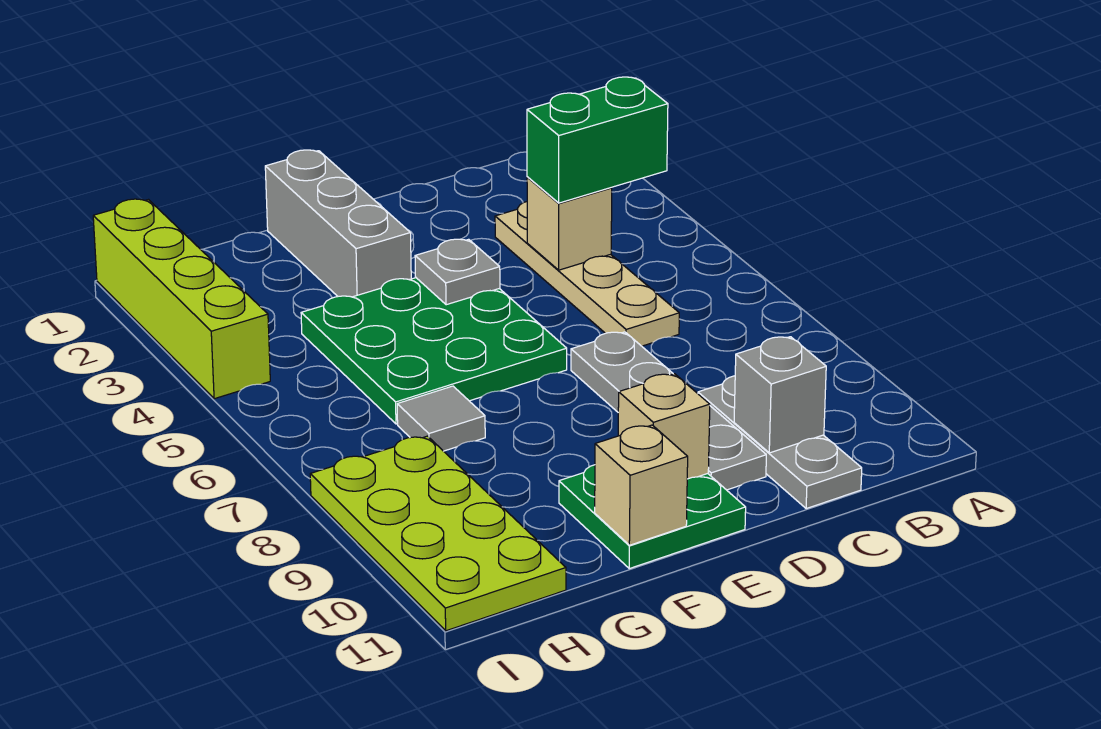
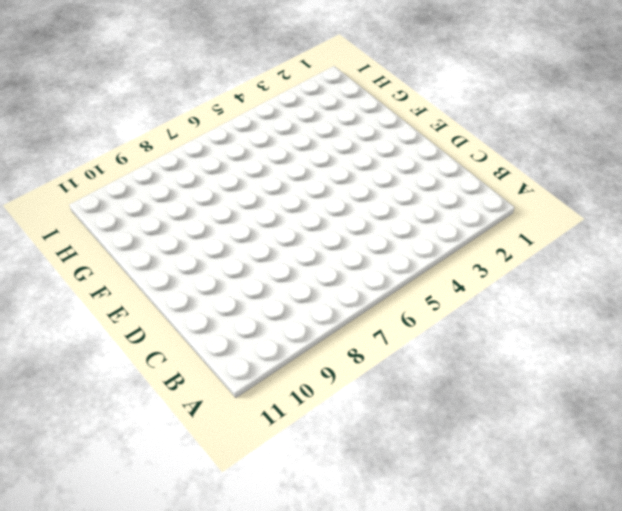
none -> tan 1x4 plate [495,202,679,346]
none -> grey 1x3 plate [698,376,862,509]
none -> grey 1x4 plate [571,332,766,490]

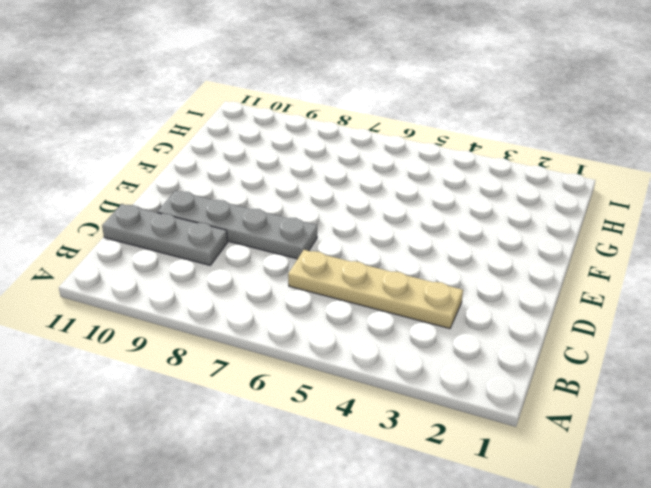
none -> green 3x3 plate [301,278,567,424]
none -> green 2x2 plate [559,465,746,569]
none -> grey 1x3 brick [265,150,411,297]

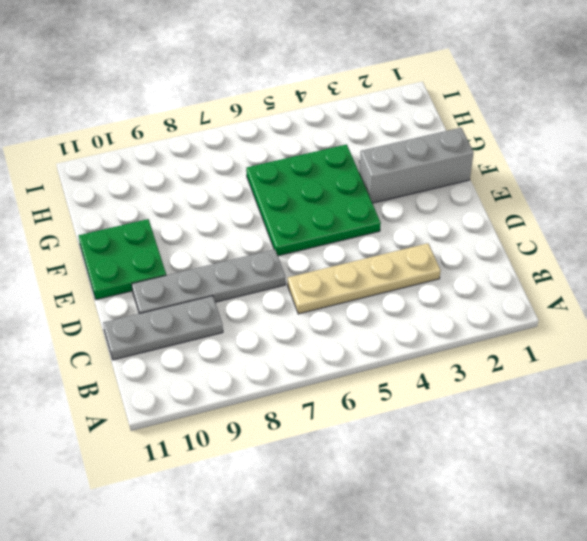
none -> grey 1x1 tile [397,386,485,451]
none -> lime 2x4 plate [310,436,566,631]
none -> lime 1x4 brick [93,199,270,399]

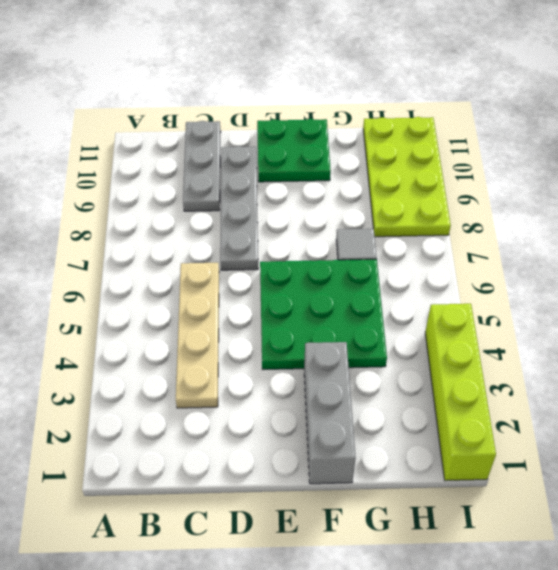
none -> tan 1x1 brick [527,177,612,270]
none -> grey 1x1 brick [734,337,826,453]
none -> grey 1x1 plate [415,239,500,305]

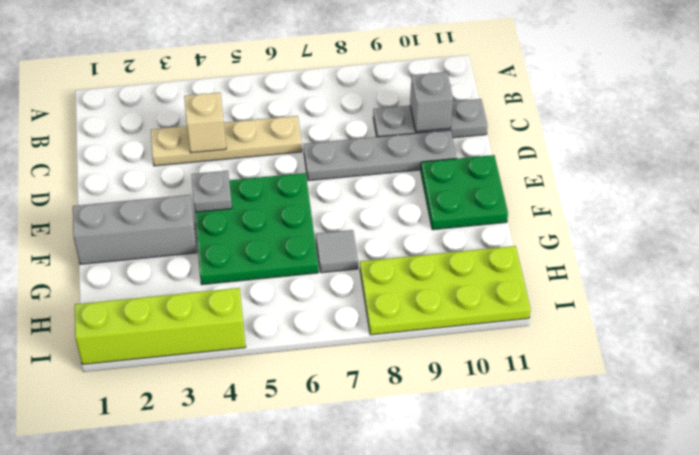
none -> tan 1x1 brick [618,374,710,479]
none -> tan 1x1 brick [595,425,688,545]
none -> green 1x2 brick [527,77,668,203]

